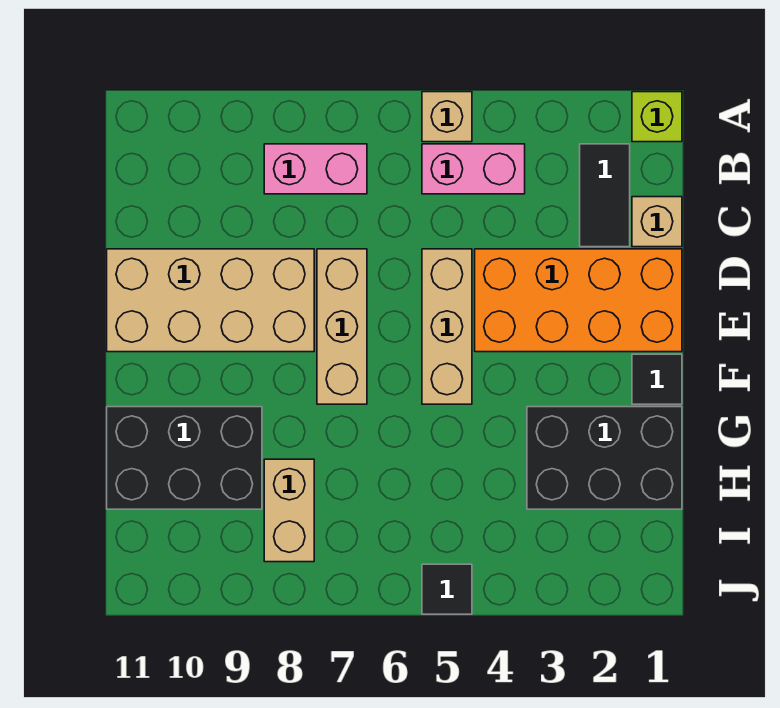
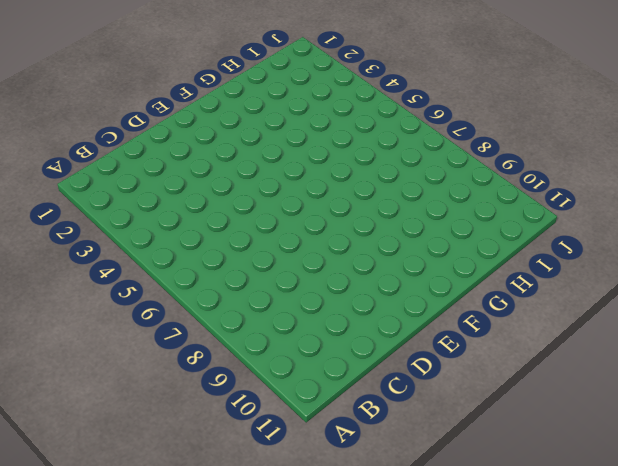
none -> lime 1x1 brick [632,92,682,142]
none -> tan 1x1 brick [422,92,472,142]
none -> black 1x2 tile [580,144,630,247]

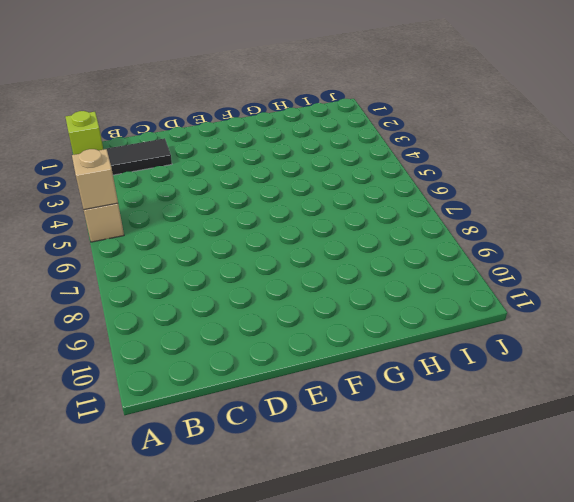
tan 1x1 brick [72,149,118,210] -> tan 1x1 brick moved to [632,197,682,247]
none -> pink 1x2 brick [422,144,525,194]
none -> pink 1x2 brick [264,144,367,194]
none -> orange 2x4 brick [475,249,682,352]

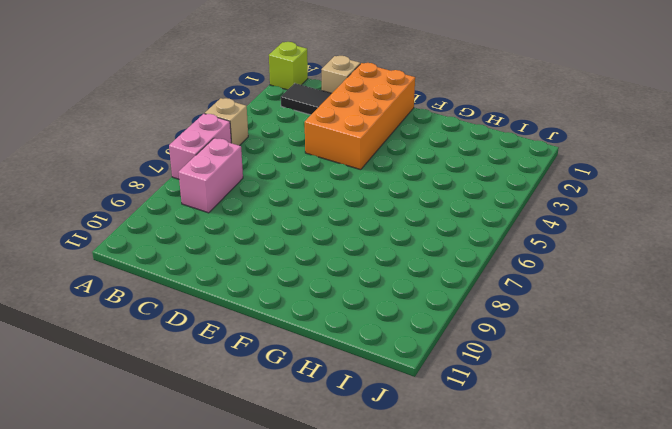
pink 1x2 brick [169,114,231,179] -> pink 1x2 brick moved to [422,144,525,194]
none -> tan 1x3 brick [422,249,472,404]
none -> tan 1x3 brick [317,249,367,404]
none -> tan 2x4 brick [107,249,314,352]

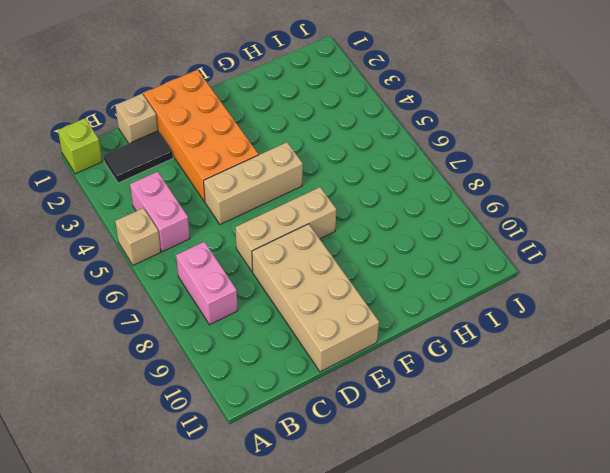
none -> black 1x1 tile [632,354,682,404]
none -> black 2x3 brick [527,407,682,509]
none -> black 2x3 brick [107,407,262,509]

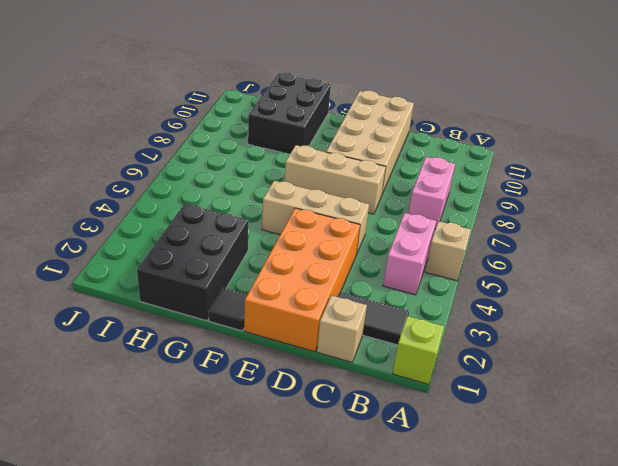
none -> tan 1x2 brick [264,459,314,562]
none -> black 1x1 tile [422,564,472,614]

